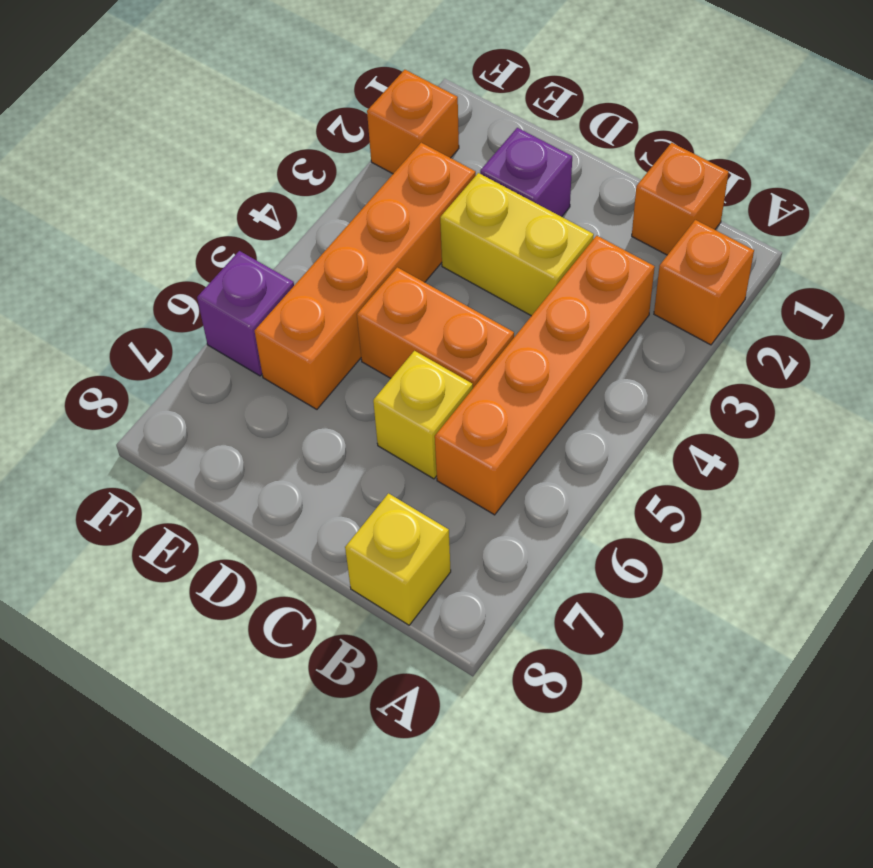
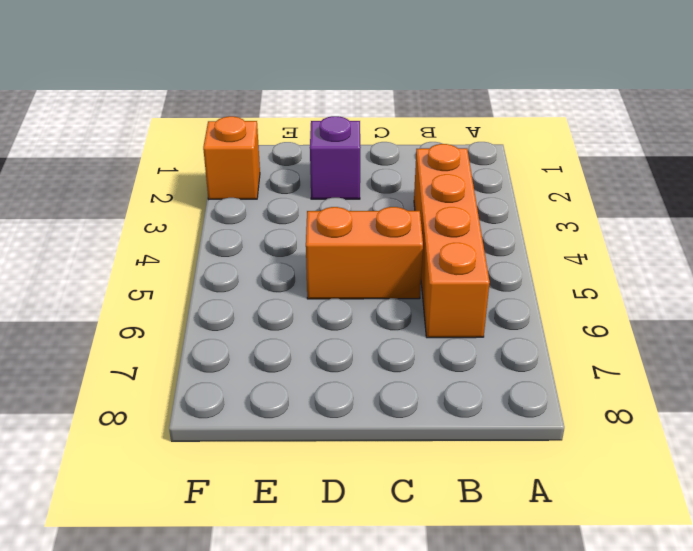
none -> orange 1x1 brick [654,220,754,345]
none -> orange 1x1 brick [632,143,729,255]

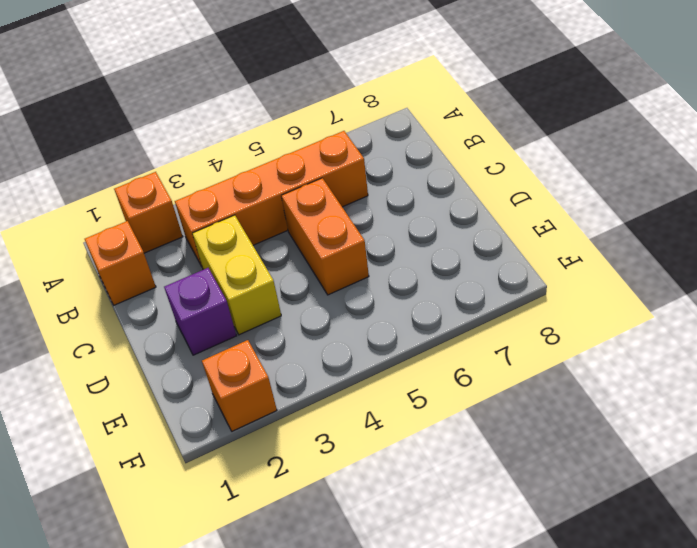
none -> yellow 1x1 brick [345,493,451,625]
none -> yellow 1x1 brick [373,351,473,479]

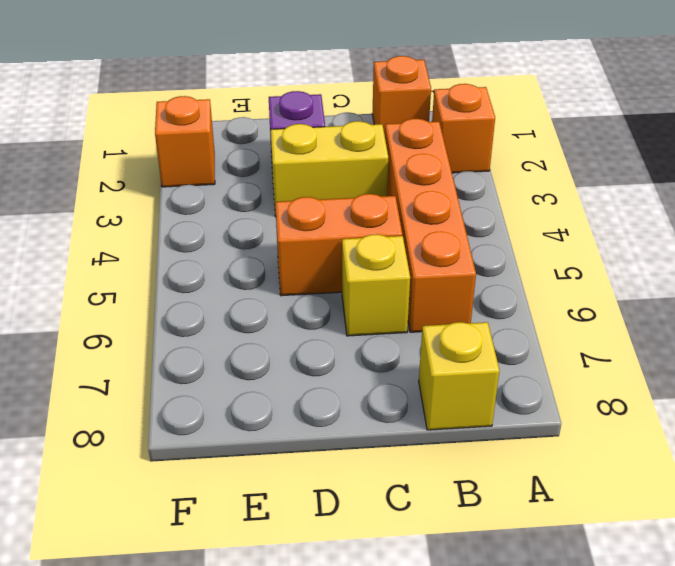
none -> orange 1x4 brick [255,143,476,409]
none -> purple 1x1 brick [197,251,294,376]

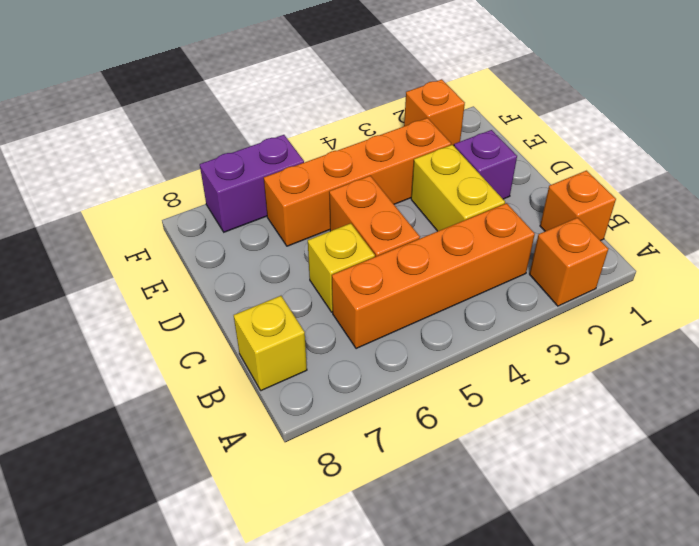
purple 1x2 brick [200,135,304,232] -> purple 1x1 brick [197,251,294,376]

